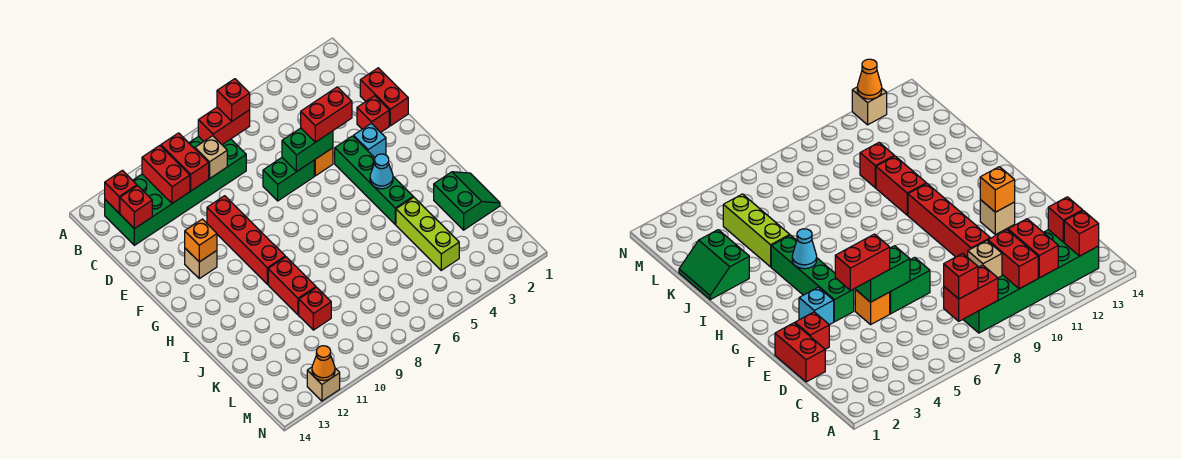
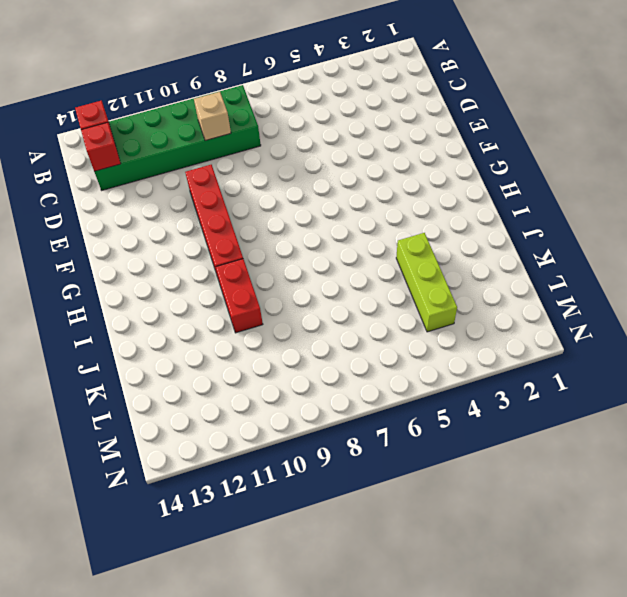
none -> red 1x2 brick [360,68,408,126]
none -> red 1x1 brick [357,96,389,132]
none -> orange 1x1 brick [314,148,333,176]

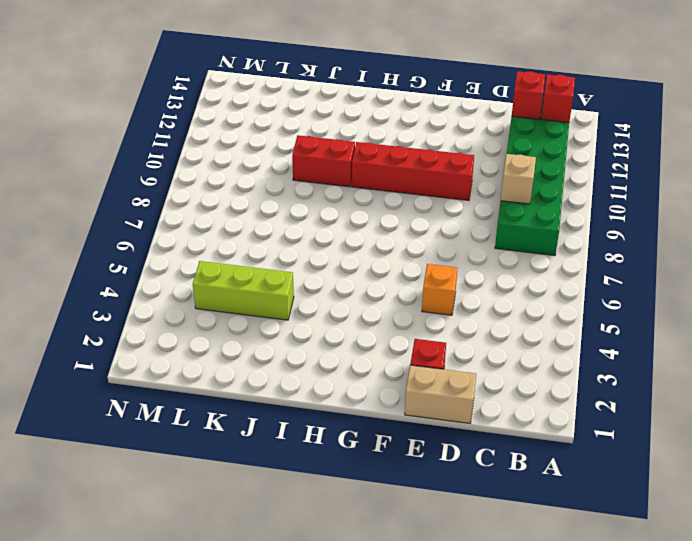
tan 1x2 brick [405,365,476,423] -> red 1x2 brick [360,68,408,126]
none -> green 1x2 brick [263,158,314,201]
none -> cyan 1x1 brick [354,123,386,158]
none -> green 1x4 brick [335,136,413,224]

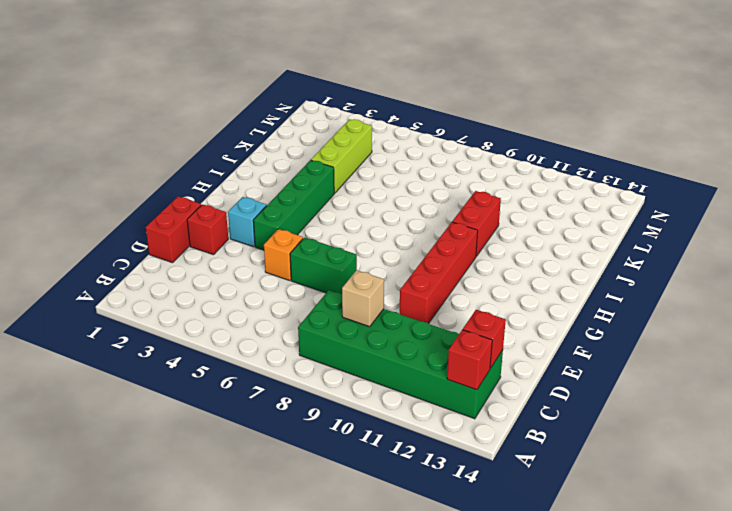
none -> tan 1x1 brick [185,248,217,279]
none -> green 2x2 slope [434,172,500,230]
none -> red 1x1 brick [299,287,331,330]

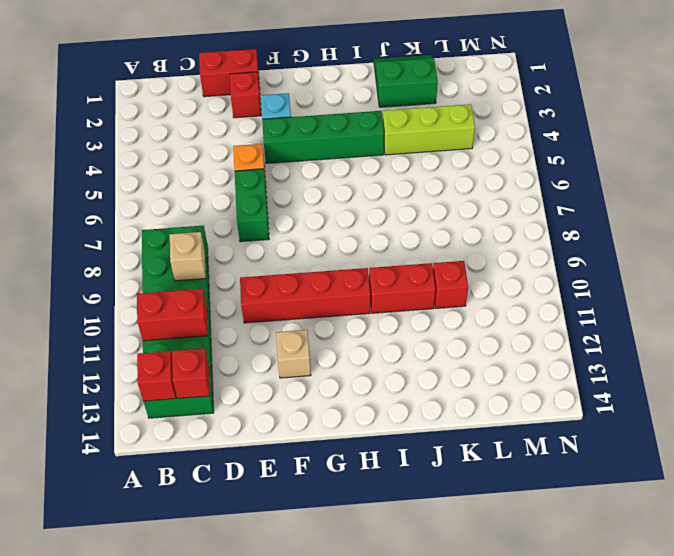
none -> tan 1x1 brick [307,367,340,401]
none -> red 1x2 brick [198,107,250,145]
none -> red 1x2 brick [161,133,209,191]

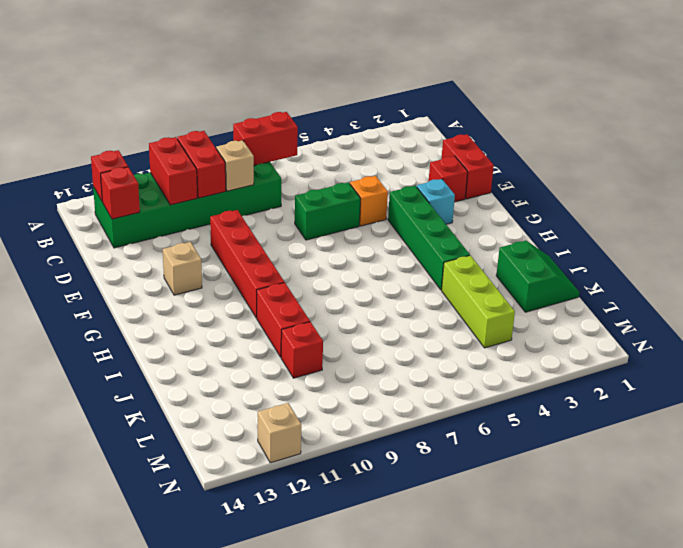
none -> green 1x2 brick [282,128,333,172]
none -> orange 1x1 brick [185,219,217,262]
none -> cyan 1x1 cone [370,154,393,189]

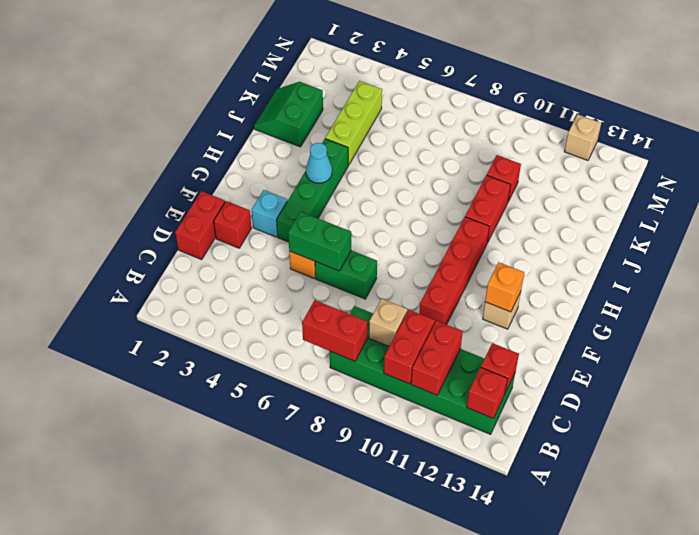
none -> orange 1x1 cone [312,346,335,381]
none -> red 1x1 brick [217,79,250,121]
none -> red 1x2 brick [301,87,352,142]

